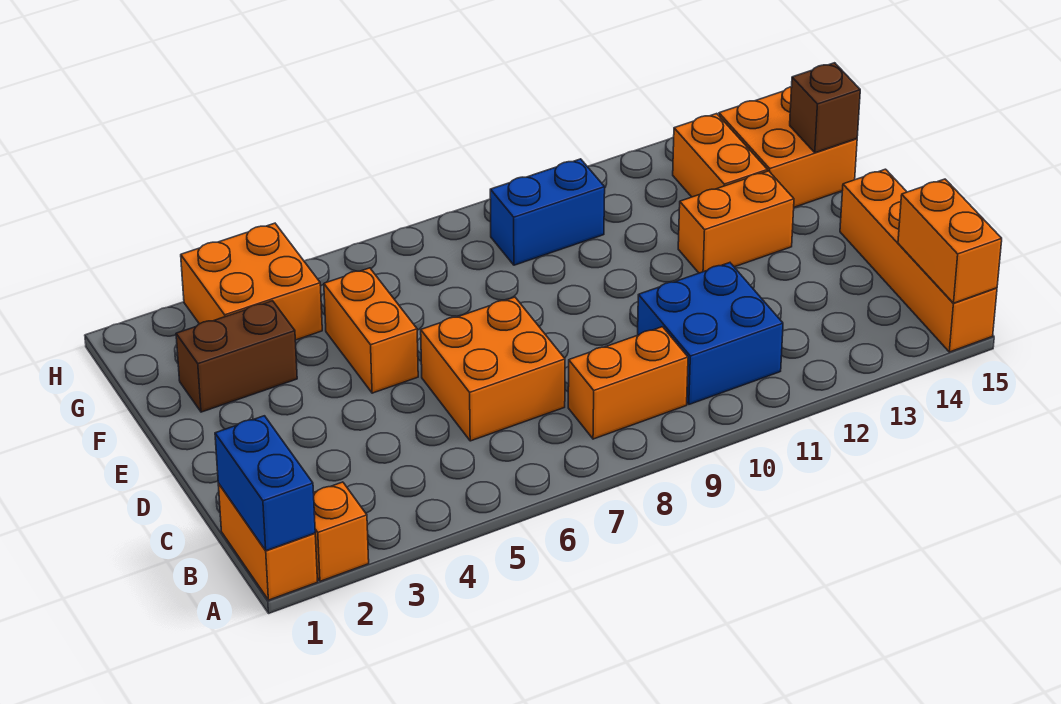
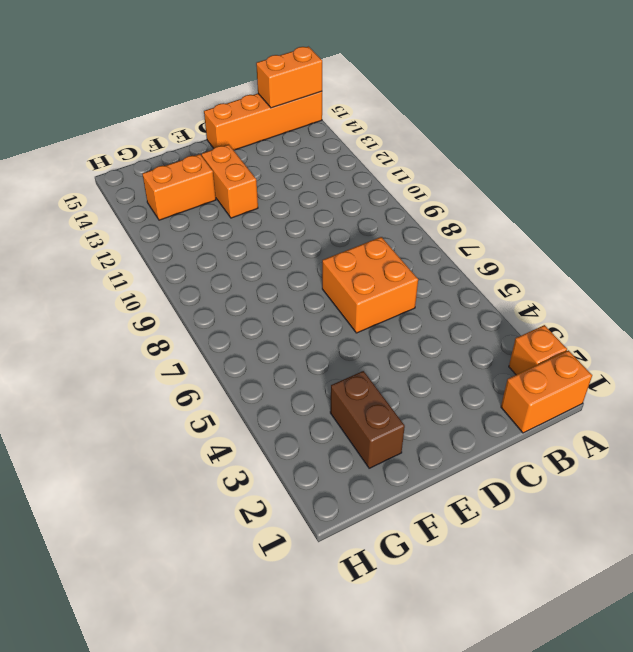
none -> orange 1x2 brick [568,327,688,439]
none -> blue 2x2 brick [638,263,783,404]
none -> orange 1x2 brick [324,268,418,393]

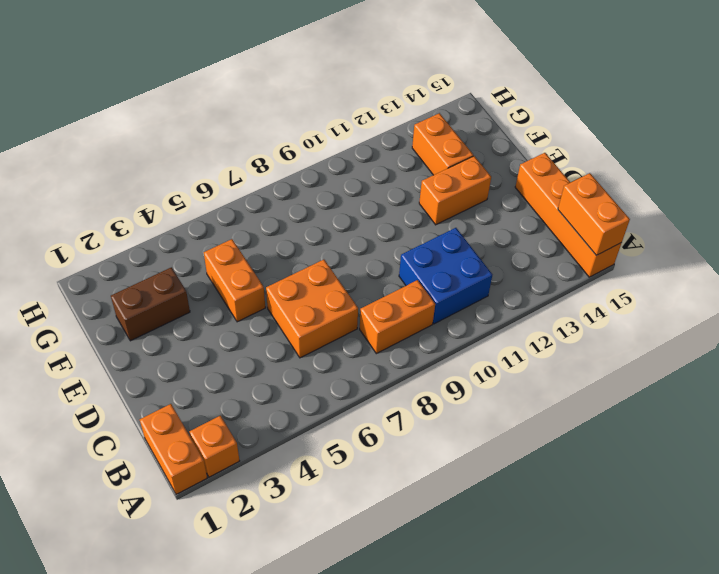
none -> orange 2x2 brick [719,87,857,207]
none -> orange 2x2 brick [181,223,322,340]
none -> blue 1x2 brick [490,159,605,265]

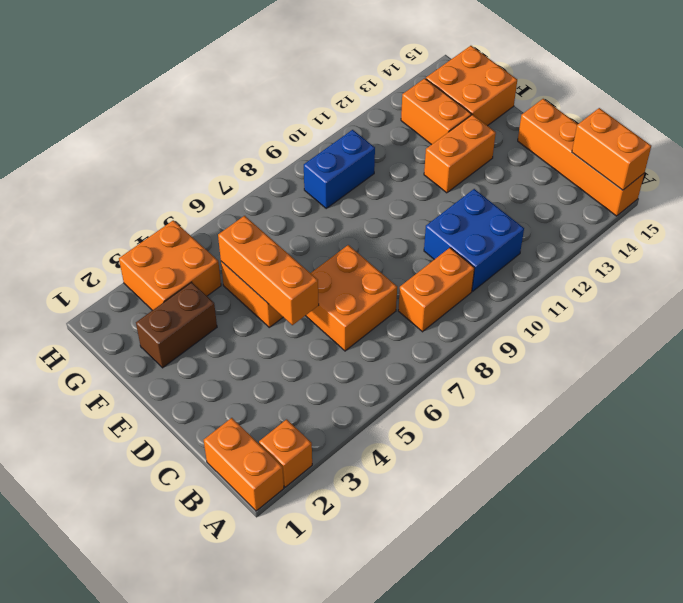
orange 1x3 brick [218,216,319,325] -> none
none -> blue 1x2 brick [215,416,315,551]
none -> brown 1x1 brick [790,63,860,153]

